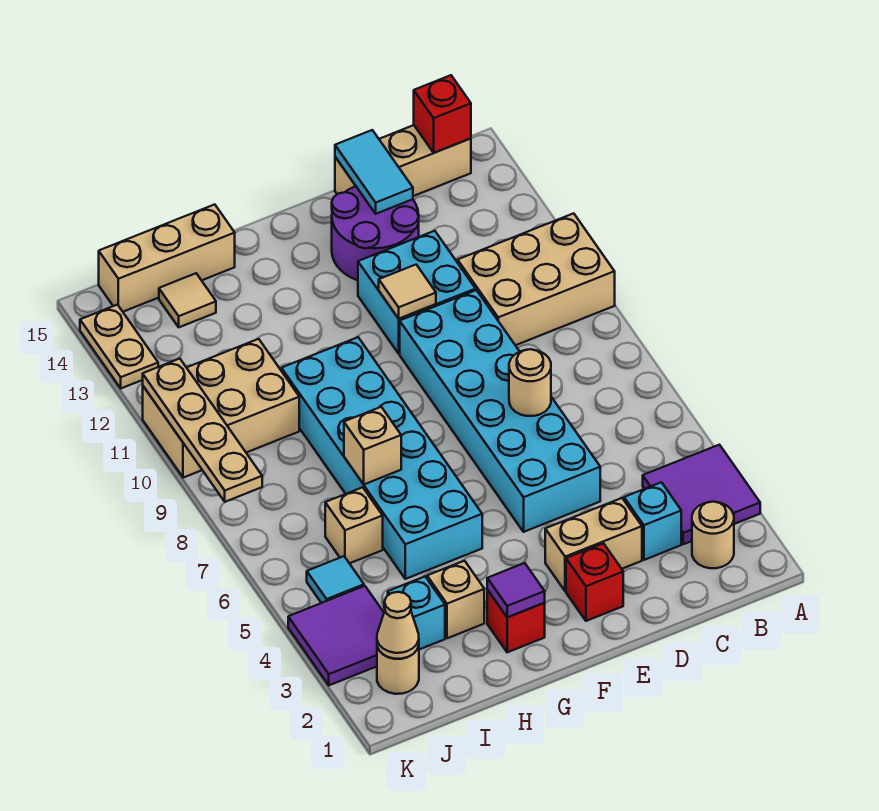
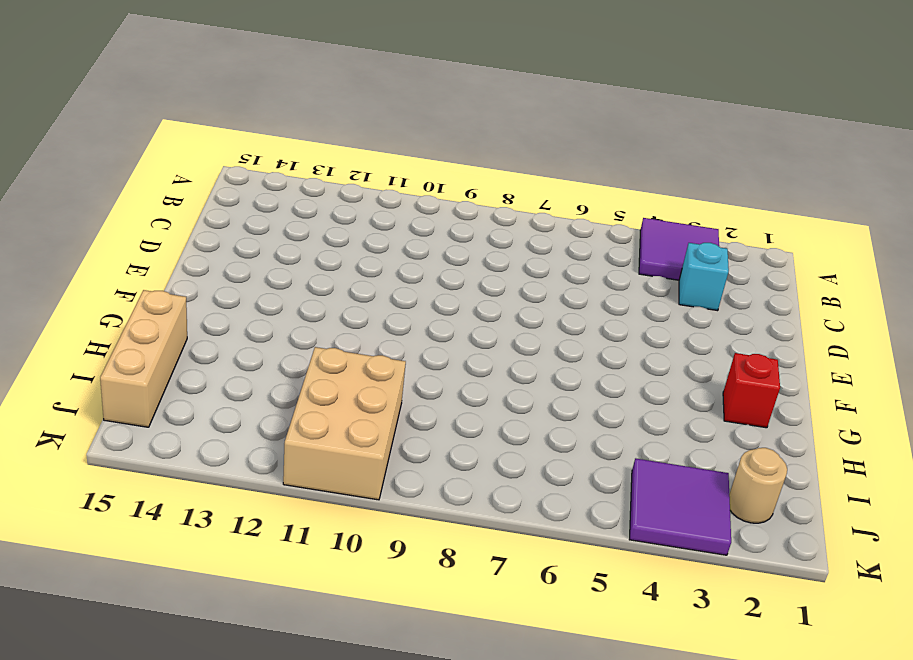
none -> tan 2x3 brick [458,213,615,345]
none -> tan 1x1 round brick [692,502,734,568]
none -> tan 1x3 brick [335,125,471,196]
none -> tan 1x2 brick [545,498,642,591]

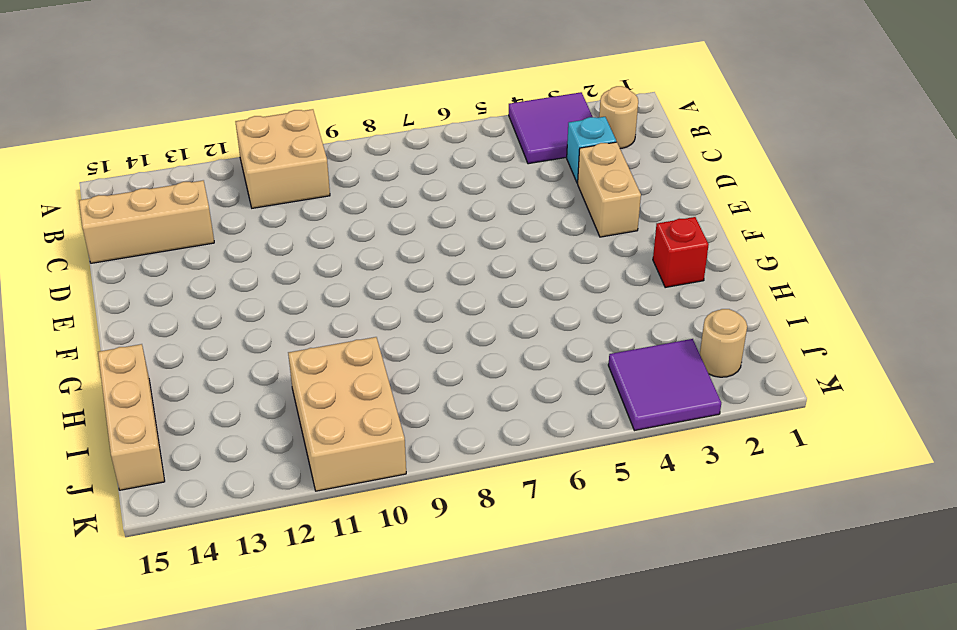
tan 2x2 brick [235,109,330,208] -> tan 2x3 brick [458,213,615,345]
tan 1x3 brick [79,181,214,263] -> tan 1x3 brick turned to [335,125,471,196]
none -> cyan 2x6 brick [400,290,600,532]
none -> cyan 2x2 brick [358,231,476,354]
none -> purple 2x2 round brick [332,186,419,280]
none -> red 1x1 brick [566,543,623,621]

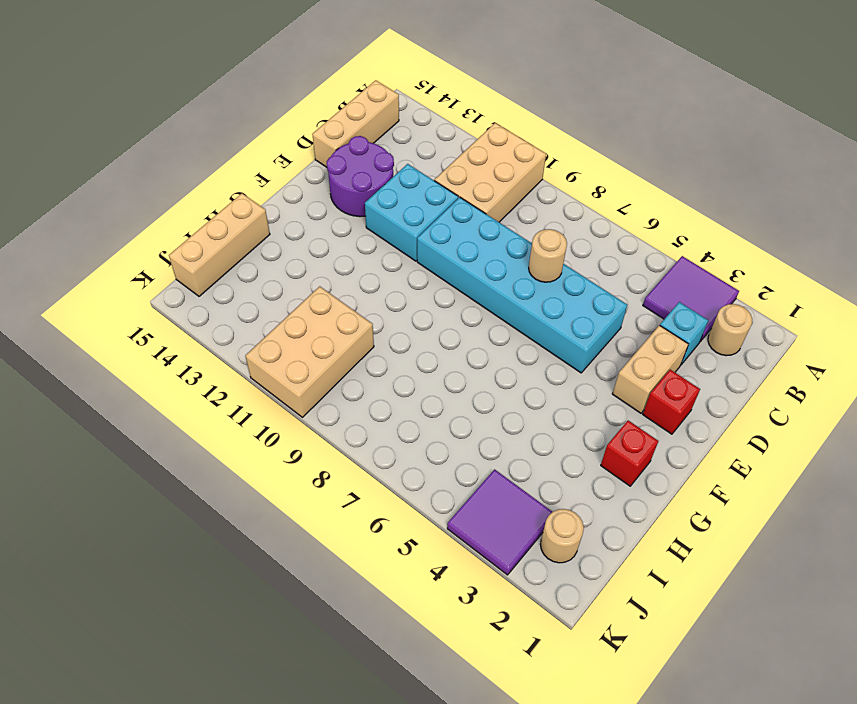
none -> cyan 2x6 brick [281,337,482,579]
none -> tan 1x1 brick [427,561,484,638]
none -> cyan 1x1 brick [388,577,445,650]
none -> tan 1x1 brick [325,487,383,563]

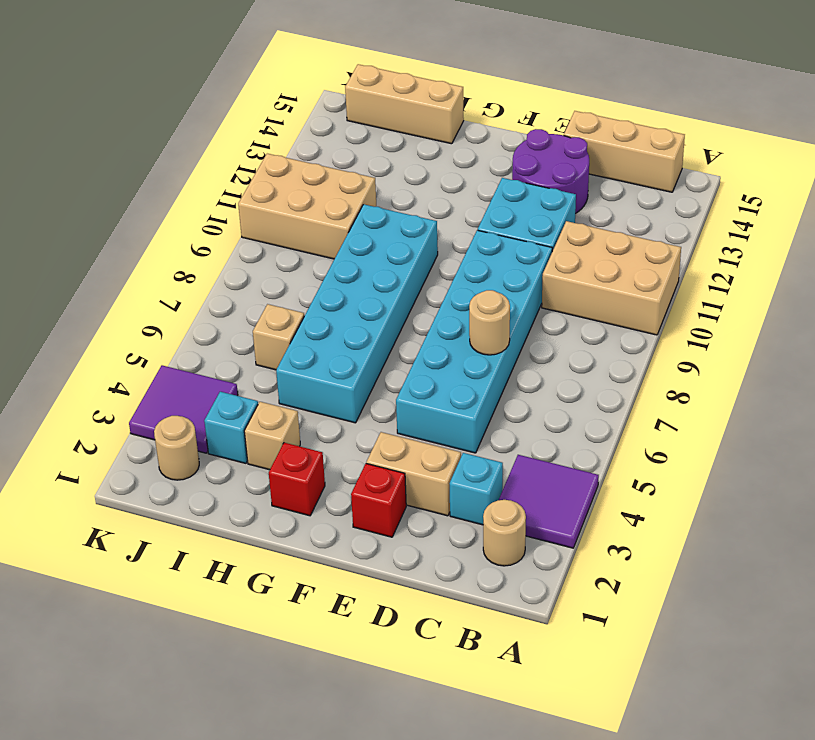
none -> tan 1x1 tile [159,273,216,327]
none -> cyan 1x1 tile [307,556,364,603]
none -> tan 1x2 plate [80,305,158,388]
none -> red 1x1 brick [414,75,471,153]

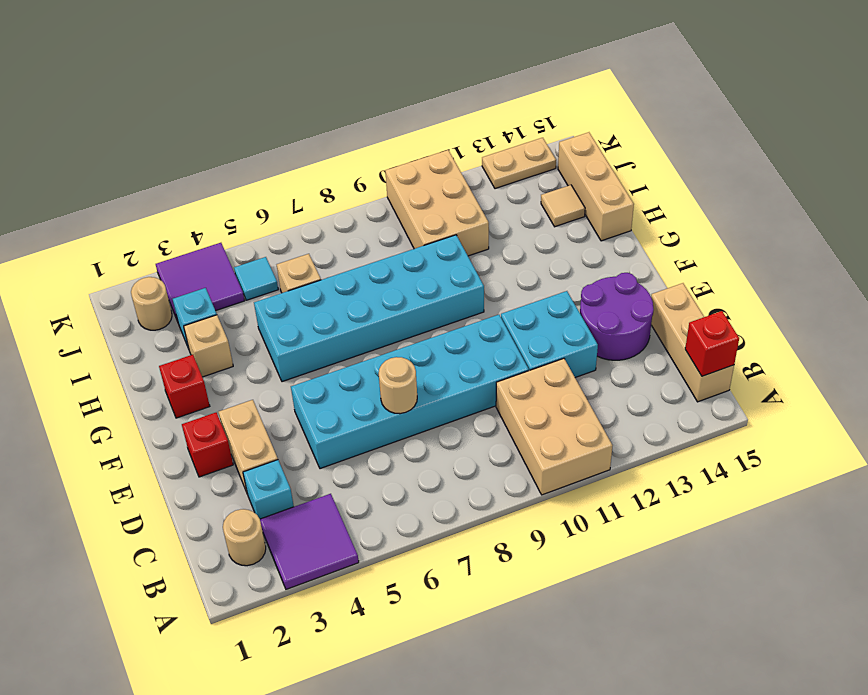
none -> cyan 1x2 tile [335,130,413,214]
none -> tan 1x1 tile [379,265,436,319]
none -> purple 1x1 tile [487,563,545,617]
none -> tan 1x1 brick [344,407,401,484]

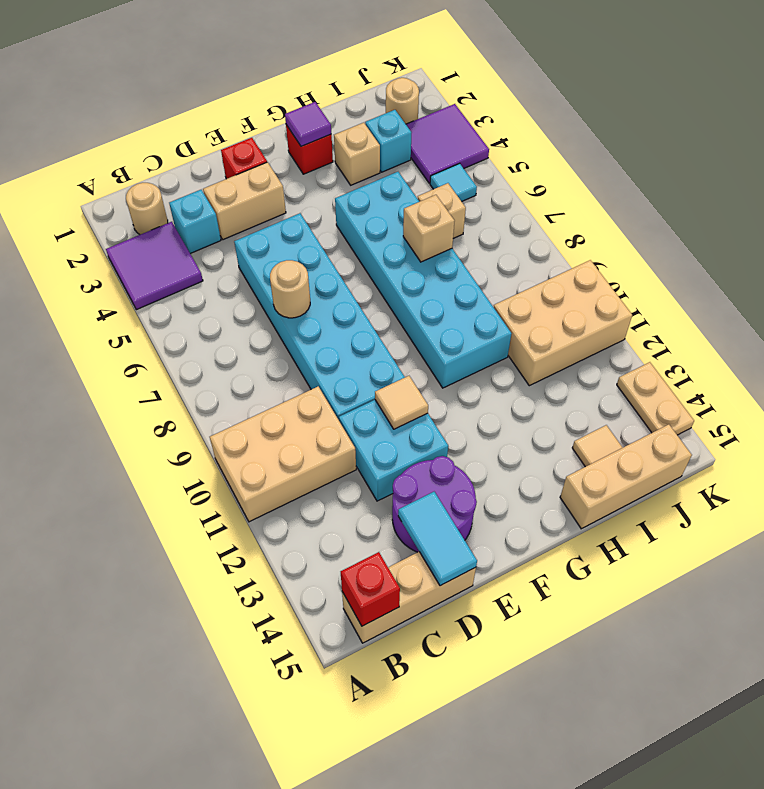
none -> tan 1x1 cone [377,592,419,659]
none -> tan 1x4 plate [143,359,262,502]

